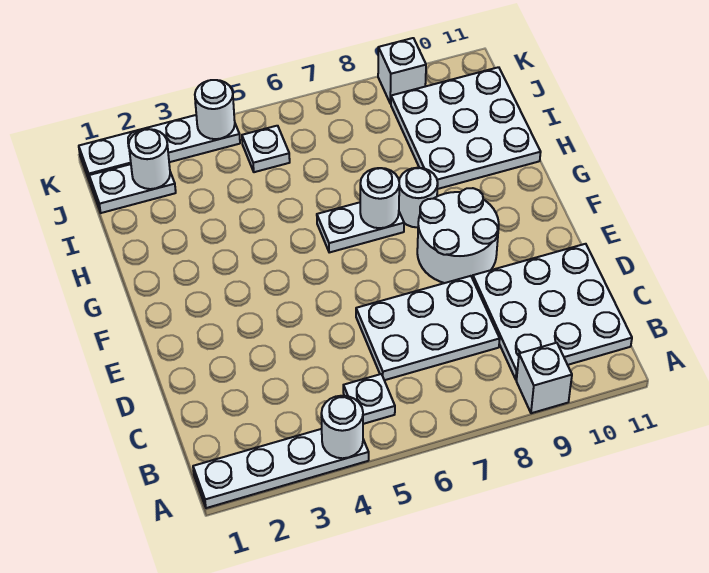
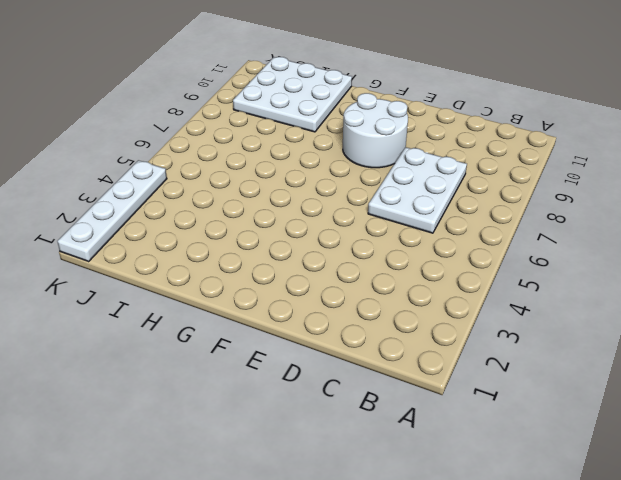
none -> white 1x4 plate [193,429,369,508]
none -> white 1x1 brick [516,343,572,413]
none -> white 1x1 plate [343,374,395,424]

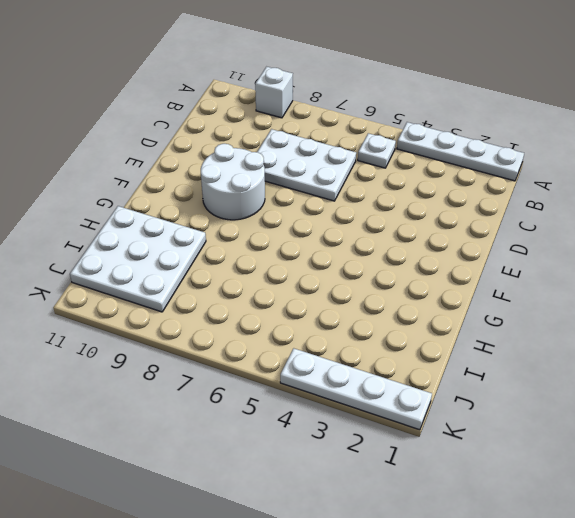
none -> white 3x3 plate [473,244,632,380]
none -> white 1x2 plate [317,202,404,252]
none -> white 1x1 round brick [399,168,438,227]

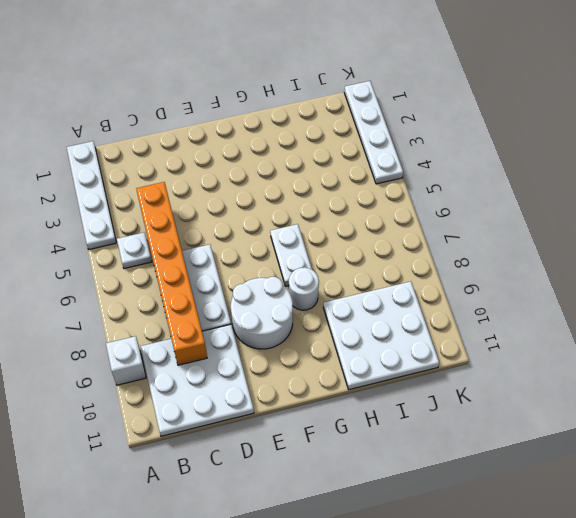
orange 1x6 brick [136,182,207,365] -> none
none -> white 1x2 plate [89,164,176,213]
none -> white 1x1 plate [242,126,290,172]
none -> white 1x1 brick [378,38,426,104]

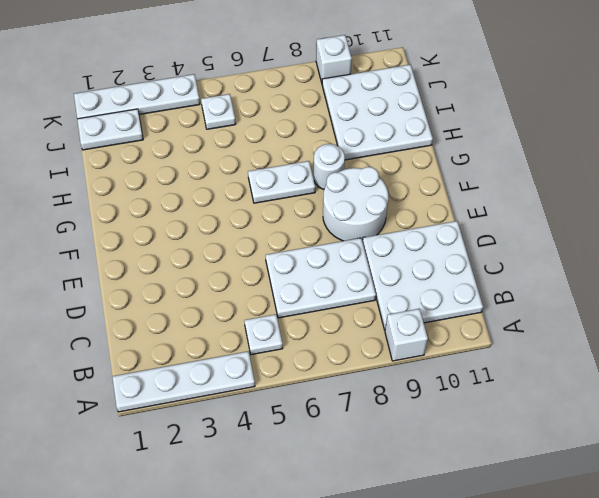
none -> white 1x1 round brick [321,396,363,458]
none -> white 1x1 round brick [360,168,399,228]
none -> white 1x1 round brick [129,129,170,189]

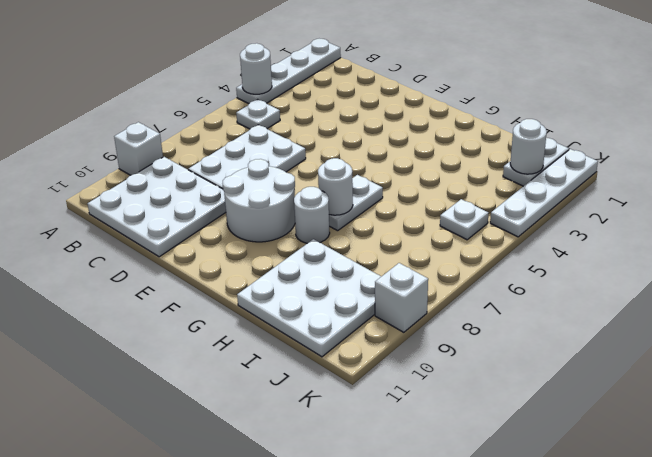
none -> white 1x1 round brick [195,80,235,139]

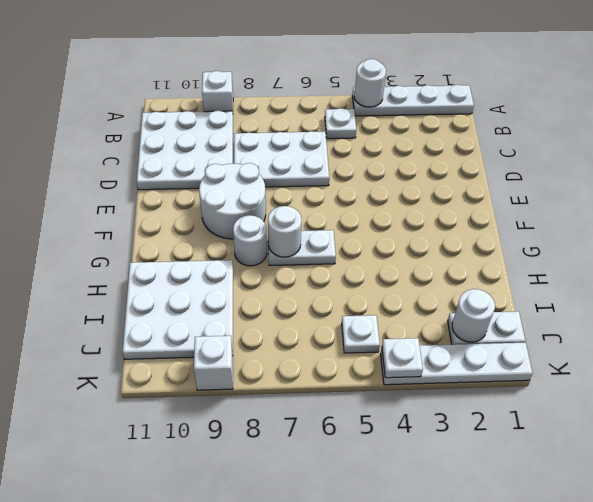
white 1x1 plate [382,338,423,378] -> white 1x1 round brick [195,80,235,139]

